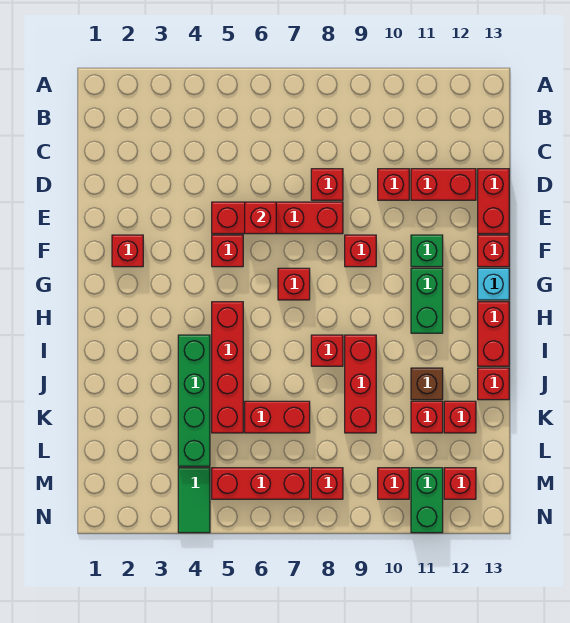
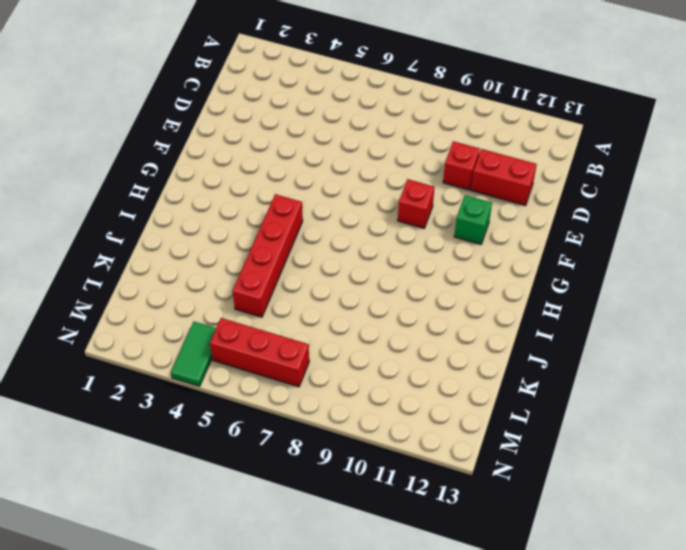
none -> red 1x1 brick [311,169,343,200]
none -> red 1x2 brick [478,169,509,234]
none -> red 1x4 brick [212,202,343,234]
none -> red 1x1 brick [112,235,143,267]

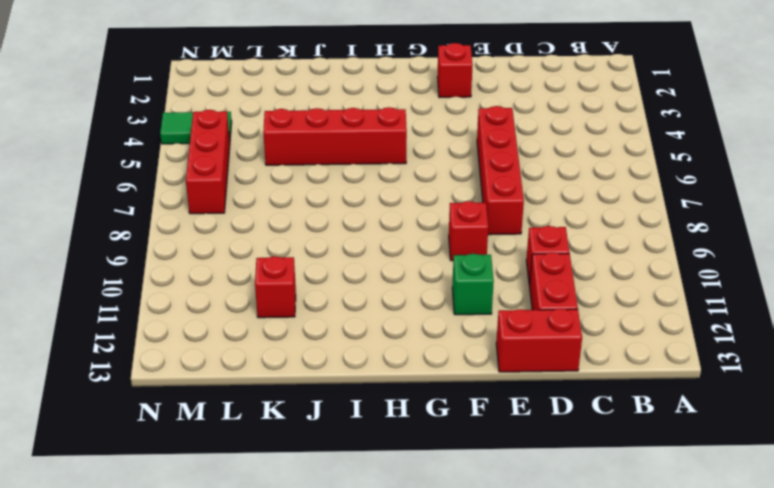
none -> red 1x1 brick [311,169,343,200]
none -> red 1x1 brick [212,235,243,267]
none -> red 1x1 brick [478,235,509,267]
none -> red 1x1 brick [278,268,310,300]

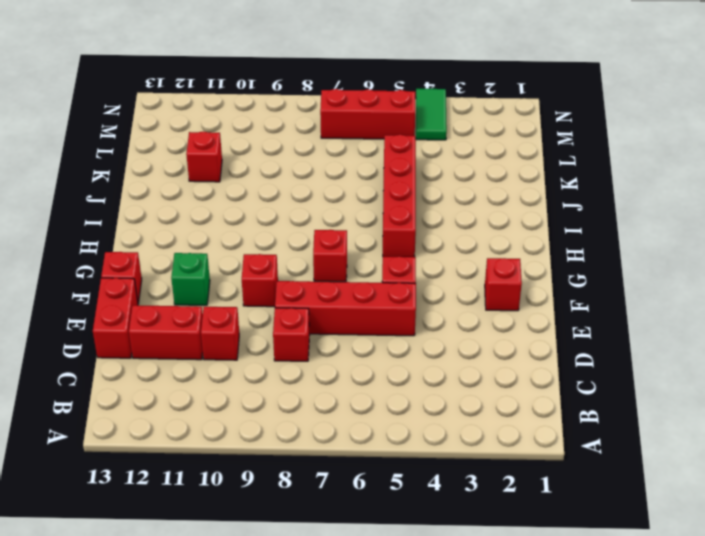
none -> green 1x2 brick [411,268,443,333]
none -> cyan 1x1 brick [478,268,509,300]
none -> red 1x2 brick [478,302,509,366]
none -> green 1x4 brick [178,335,210,466]

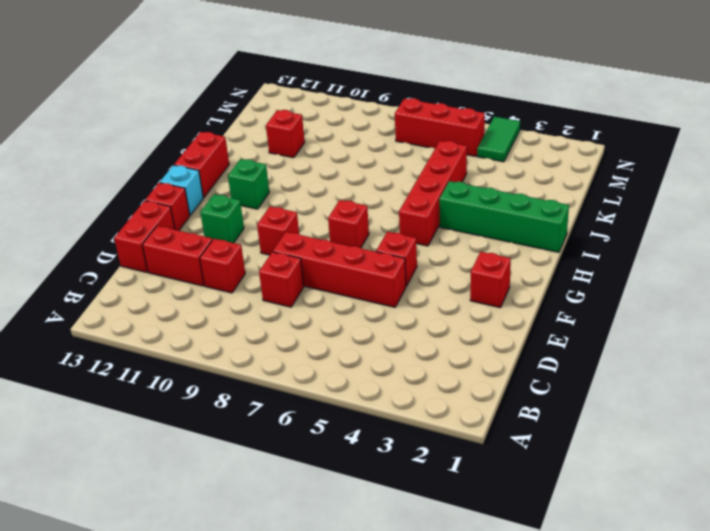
green 1x1 brick [228,159,269,209] -> green 1x2 brick [411,268,443,333]
green 1x4 brick [439,181,569,252] -> green 1x4 brick turned to [178,335,210,466]
none -> red 1x1 brick [311,335,343,366]
none -> red 1x3 brick [345,335,376,433]
none -> brown 1x1 brick [411,368,443,400]
none -> red 1x1 brick [478,368,509,400]

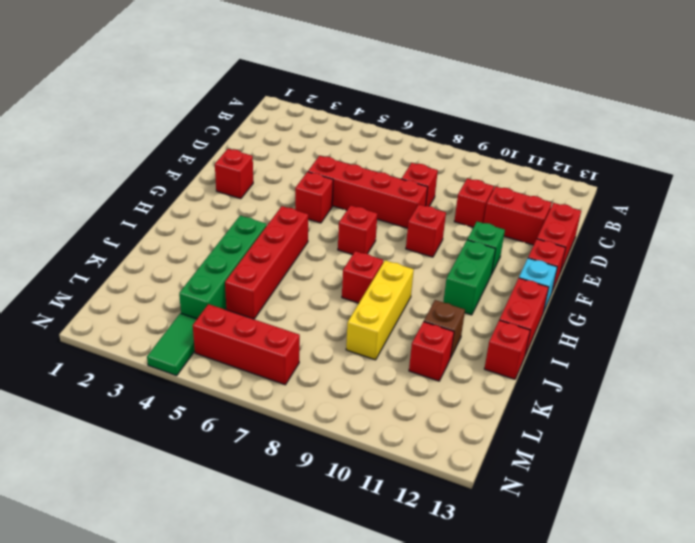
yellow 1x3 brick [346,260,414,360] -> red 1x3 brick [345,335,376,433]
none -> red 1x2 brick [245,401,310,433]
none -> red 1x1 brick [444,401,476,433]
none -> red 1x1 brick [311,468,343,499]
none -> red 1x1 brick [378,468,409,499]

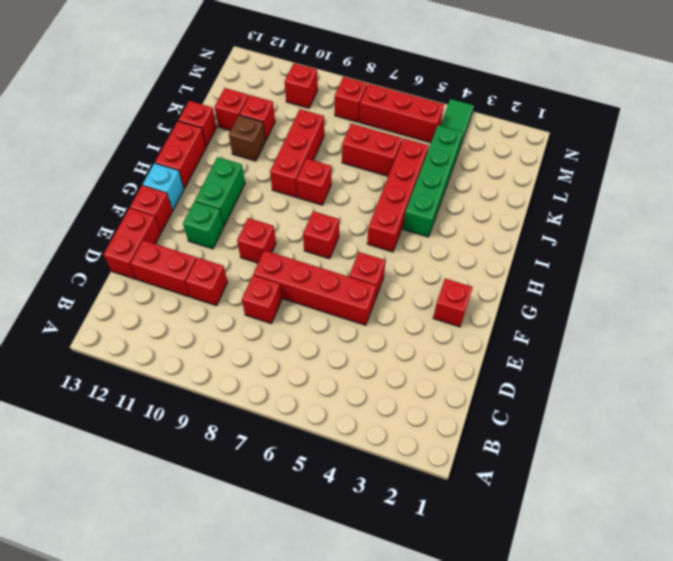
none -> green 1x2 brick [411,468,443,533]
none -> red 1x1 brick [444,468,476,499]
none -> red 1x1 brick [245,202,276,234]

